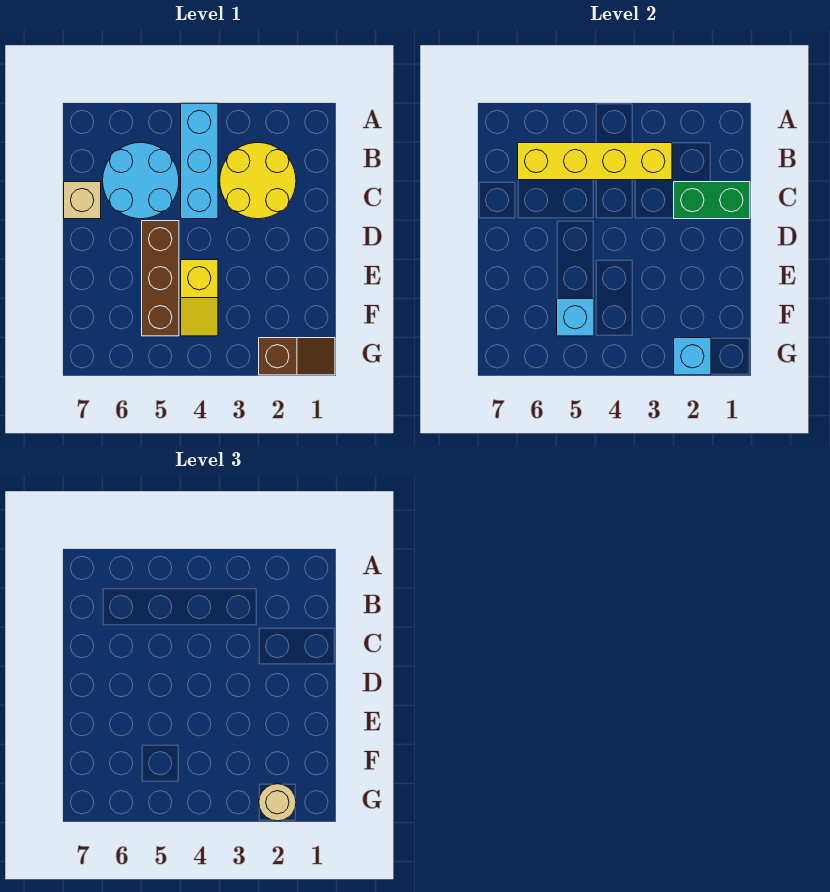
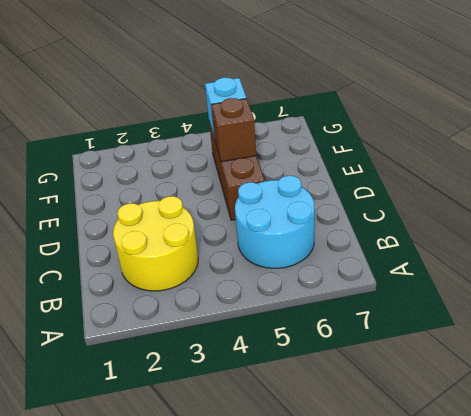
brown 1x1 brick [211,98,256,162] -> none
none -> cyan 1x3 brick [181,103,218,219]
none -> tan 1x1 brick [64,182,101,219]
none -> yellow 1x2 slope [181,260,218,336]

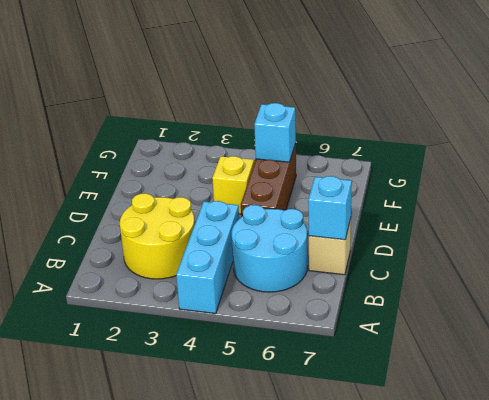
cyan 1x1 brick [308,176,352,240] -> cyan 1x1 brick moved to [674,338,711,375]
none -> brown 1x2 slope [259,338,335,375]
none -> yellow 1x4 brick [518,143,672,180]
none -> green 1x2 brick [674,182,750,219]

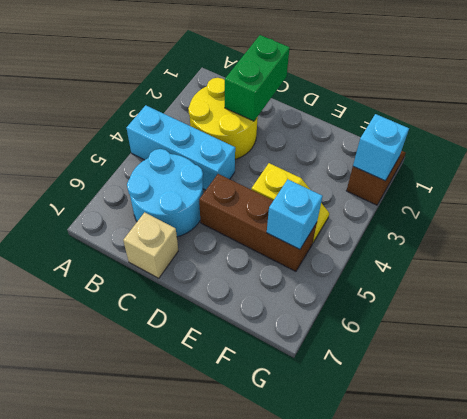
none -> yellow 1x4 brick [518,143,672,180]
none -> tan 1x1 round brick [259,784,296,821]

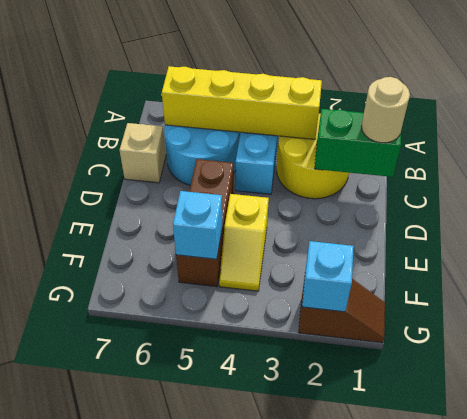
tan 1x1 round brick [361,77,410,143] -> tan 1x1 round brick moved to [259,784,296,821]

